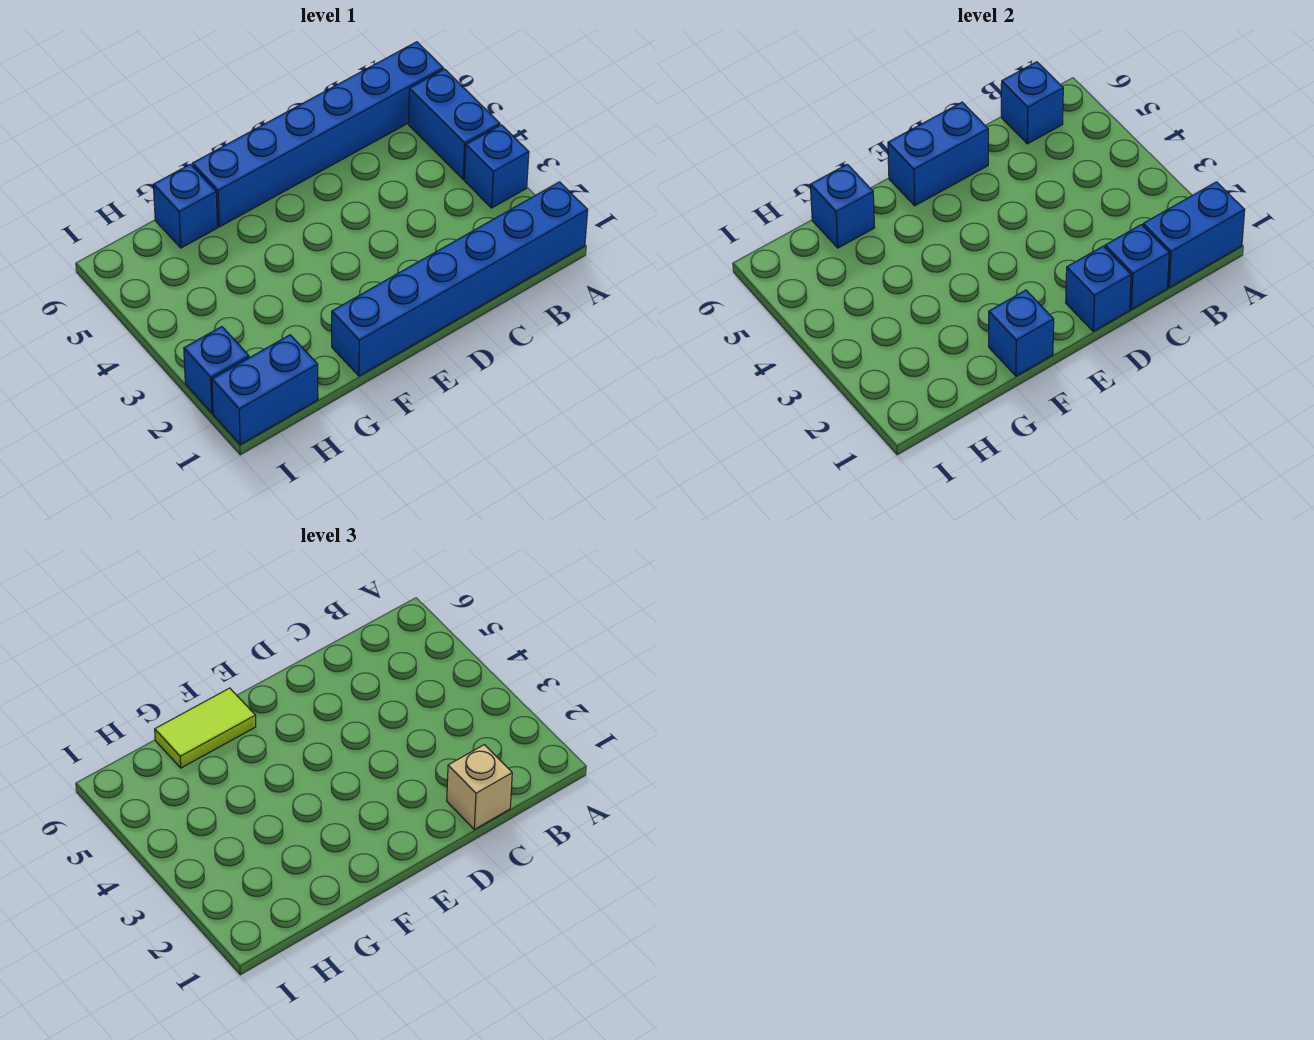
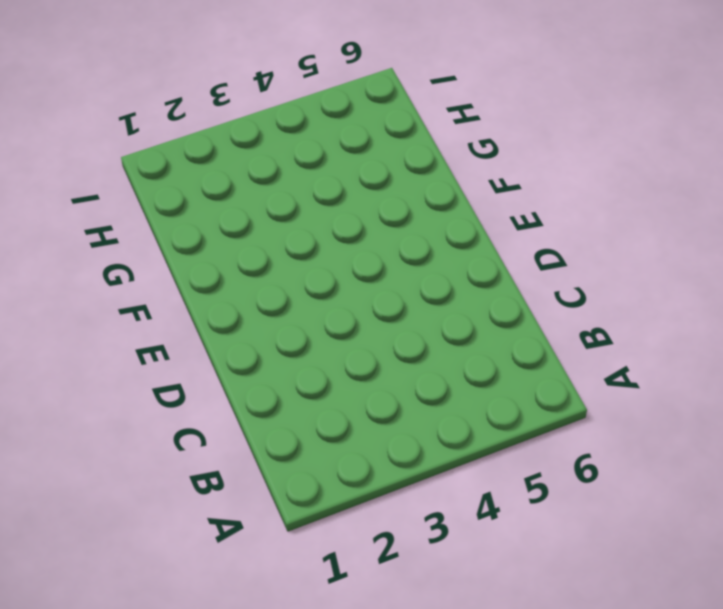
none -> blue 1x6 brick [332,182,588,376]
none -> blue 1x1 brick [464,125,529,208]
none -> blue 1x2 brick [409,69,500,180]

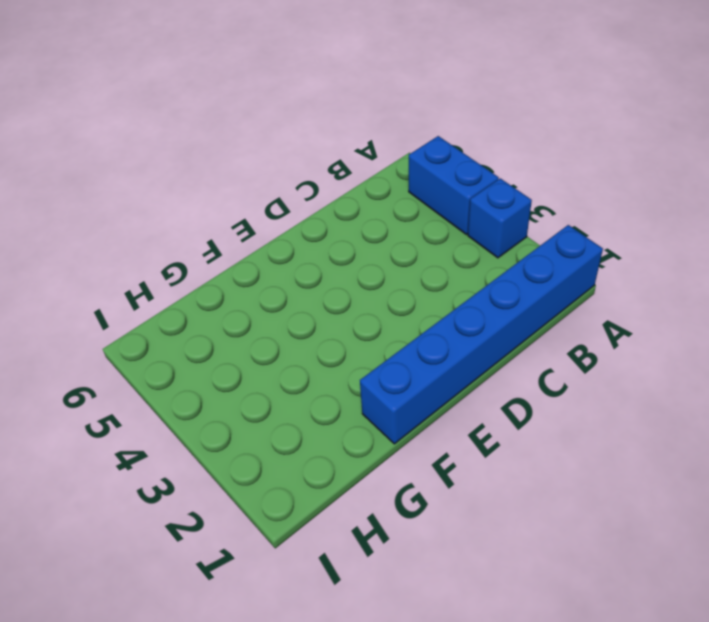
none -> blue 1x6 brick [192,42,443,227]
none -> blue 1x1 brick [153,164,218,248]
none -> blue 1x2 brick [212,335,318,445]

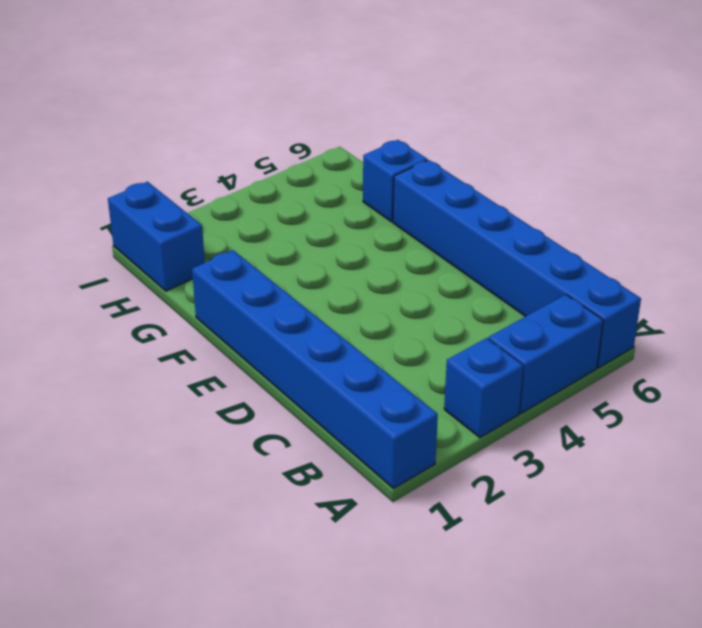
none -> blue 1x1 brick [184,327,249,413]
none -> blue 1x2 brick [1143,182,1245,288]
none -> blue 1x1 brick [1001,62,1063,144]

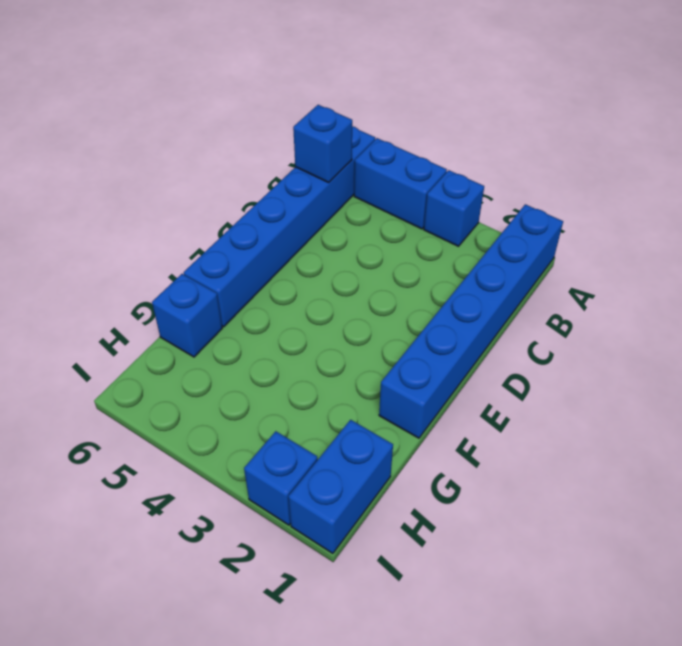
none -> blue 1x2 brick [1143,182,1245,288]
none -> blue 1x1 brick [1105,225,1169,309]
none -> blue 1x1 brick [1066,246,1131,331]

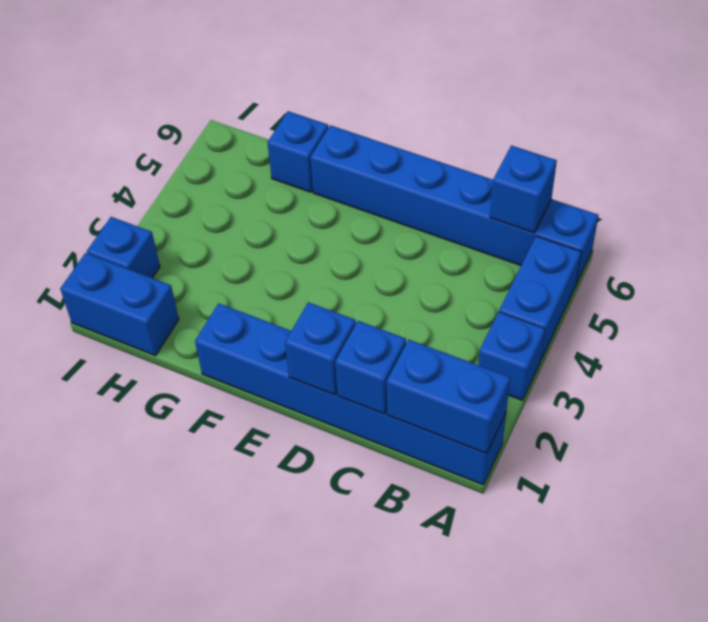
none -> blue 1x2 brick [888,102,988,206]
none -> blue 1x1 brick [989,290,1054,376]
none -> blue 1x1 brick [810,164,875,248]

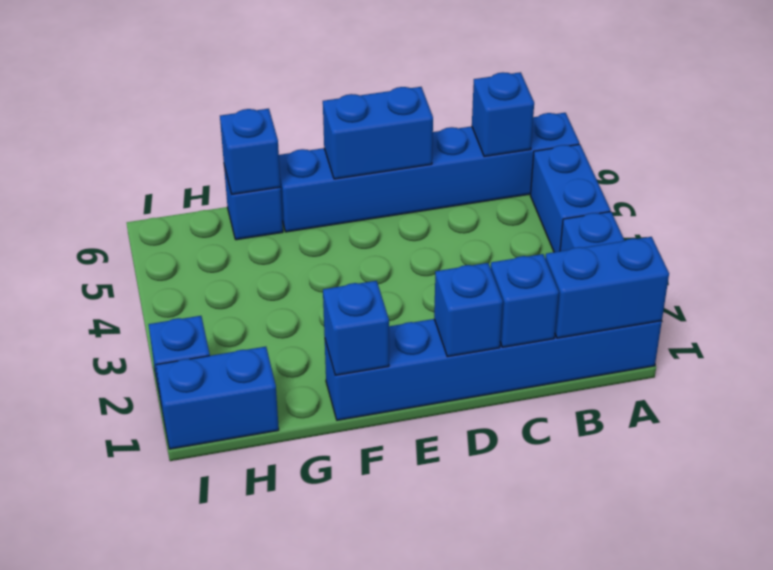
none -> tan 1x1 brick [447,745,512,829]
none -> lime 1x2 tile [155,688,256,768]

